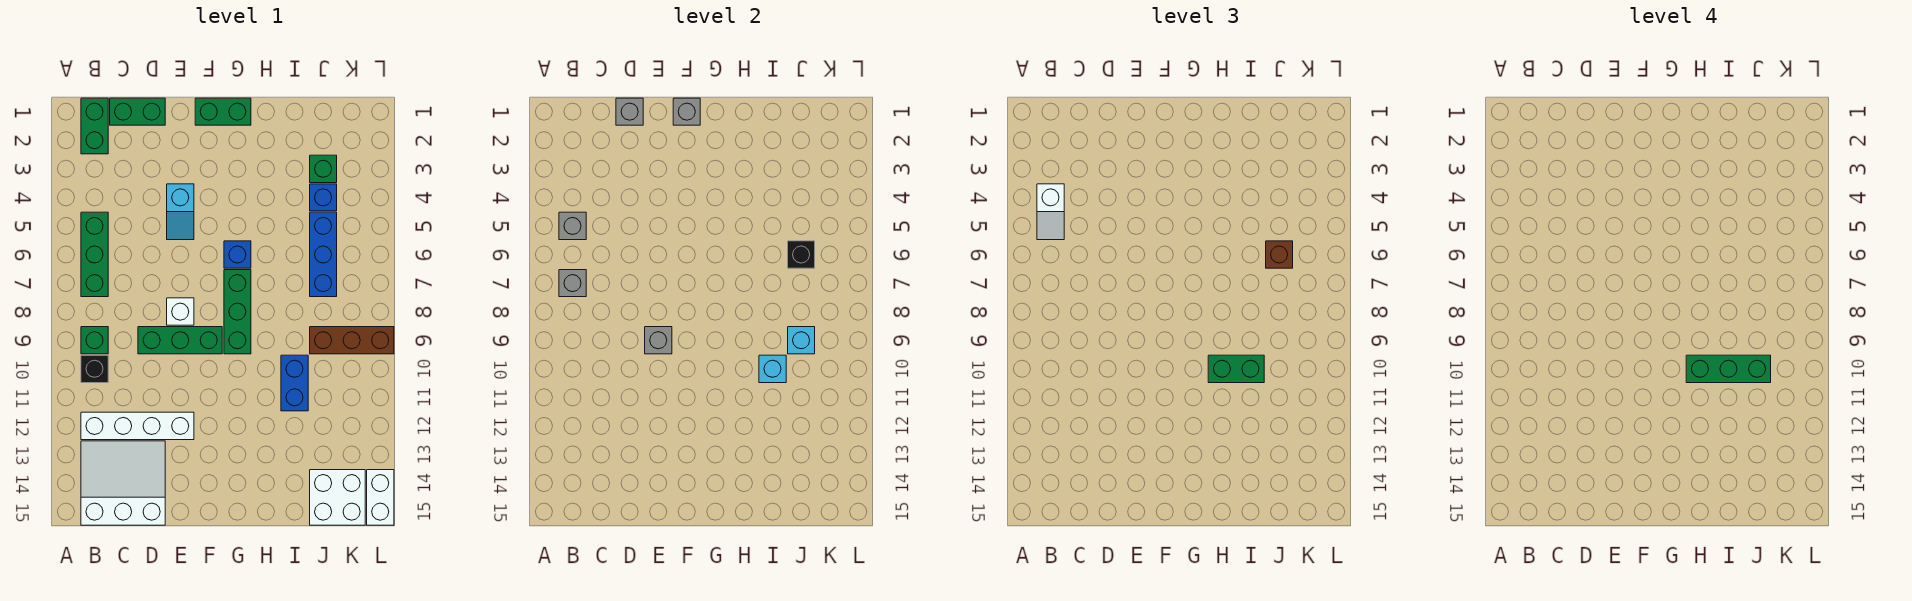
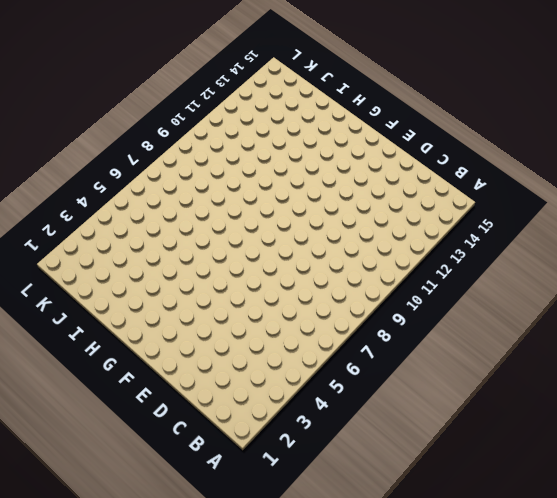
none -> green 1x2 brick [81,98,108,154]
none -> green 1x3 brick [81,212,108,297]
none -> green 1x1 brick [81,327,108,354]
none -> black 1x1 brick [81,355,108,383]

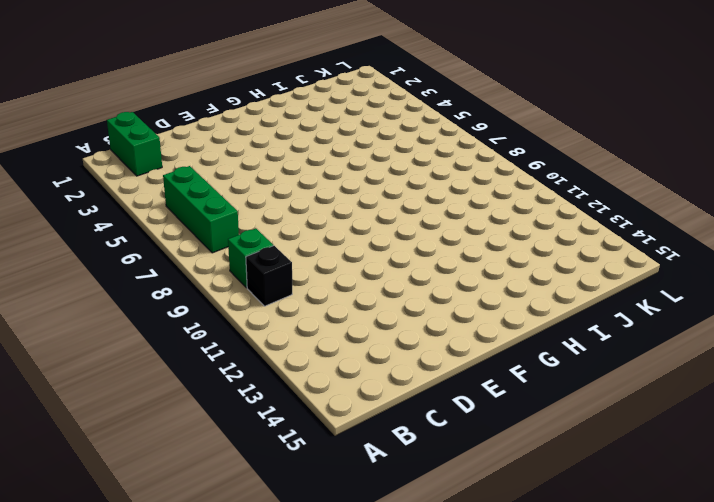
none -> white 1x4 brick [81,412,194,440]
none -> white 3x3 slope [81,441,165,525]
none -> green 1x2 brick [110,98,165,125]
none -> green 1x3 brick [138,327,222,354]

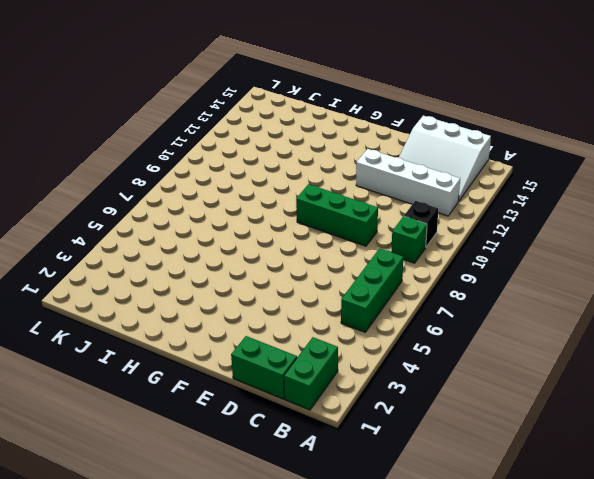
none -> cyan 1x2 slope [167,184,194,240]
none -> white 1x1 brick [167,298,194,325]
none -> green 1x2 brick [195,98,251,125]
none -> blue 1x1 brick [224,241,251,268]

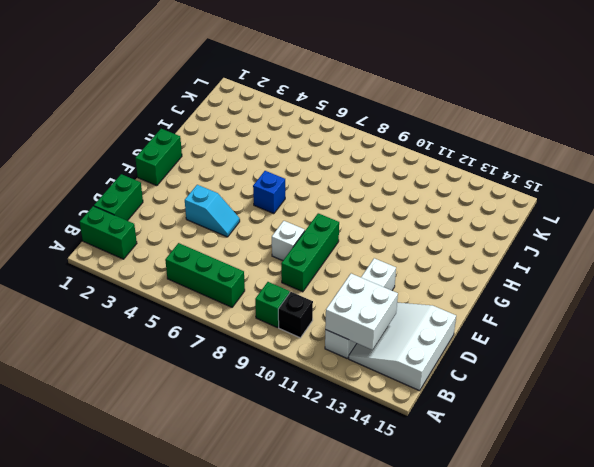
white 2x2 brick [325,274,398,350] -> white 2x2 brick moved to [310,470,365,525]
none -> green 1x3 brick [224,270,251,354]
none -> blue 1x2 brick [281,355,308,411]
none -> green 1x1 brick [310,155,337,183]
none -> blue 1x1 brick [310,184,337,211]

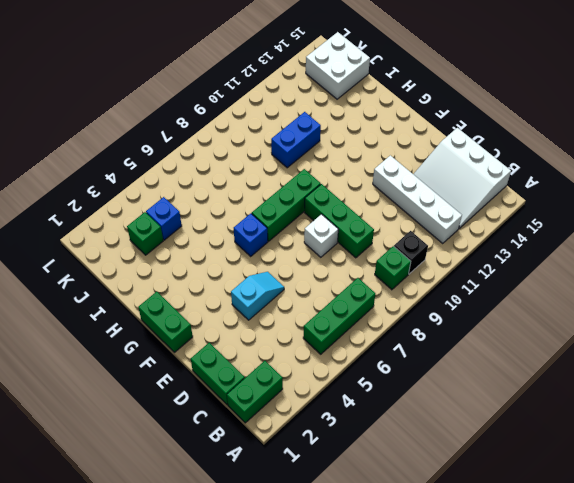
none -> blue 1x3 brick [310,212,337,297]
none -> brown 1x3 brick [310,327,394,354]
none -> white 1x2 brick [367,470,394,525]
none -> grey 1x1 brick [559,212,586,240]

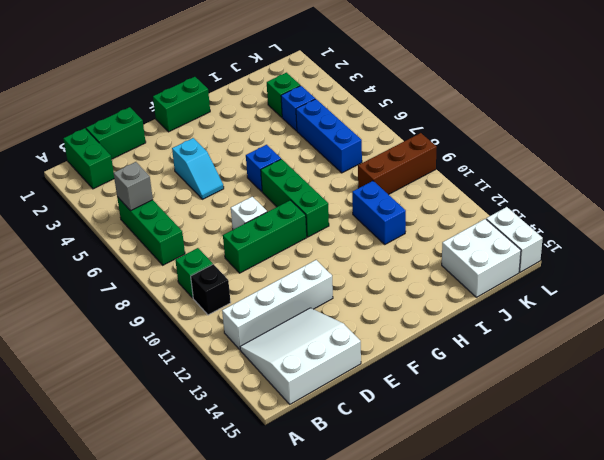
none -> grey 1x1 brick [559,270,586,297]
none -> grey 1x1 brick [616,98,643,125]
none -> grey 1x1 brick [645,327,672,354]
none -> grey 1x1 brick [673,98,700,125]

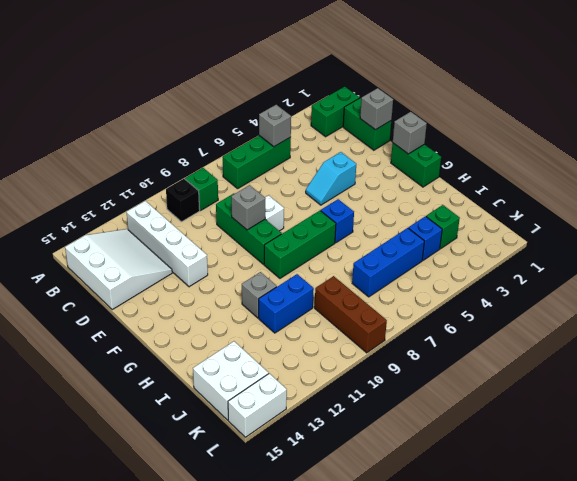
grey 1x1 brick [242,272,277,318] -> grey 1x1 brick moved to [559,270,586,297]
none -> cyan 1x1 brick [759,355,786,383]
none -> black 1x1 brick [788,241,815,268]
none -> cyan 1x1 brick [788,327,815,354]
none -> white 1x2 slope [1037,184,1064,240]

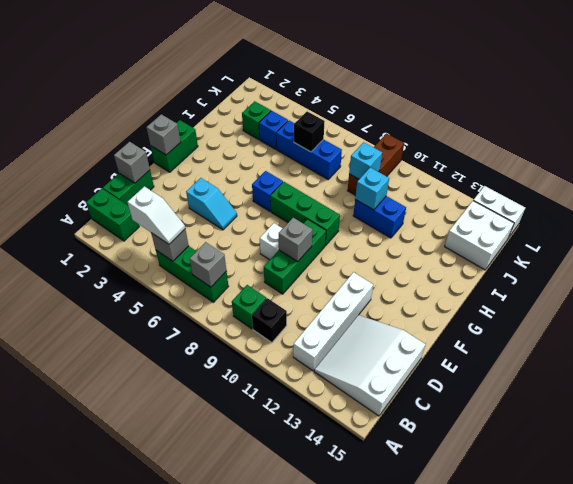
none -> green 1x2 brick [1208,355,1264,383]
none -> brown 1x1 brick [1266,241,1293,268]
none -> green 1x3 brick [1686,355,1771,383]

